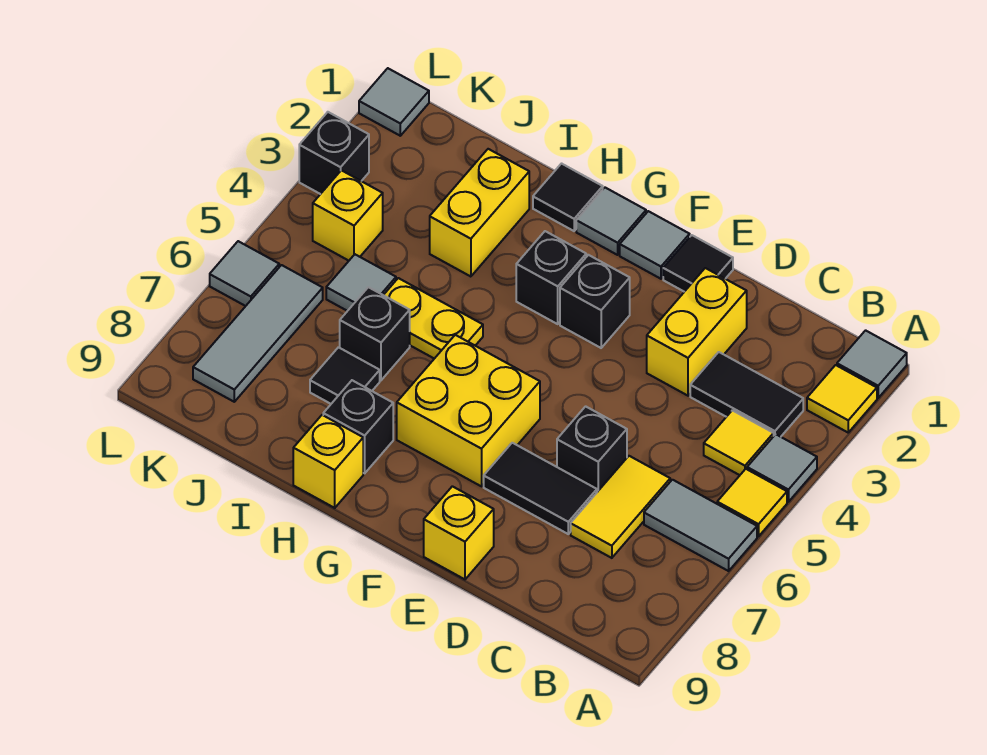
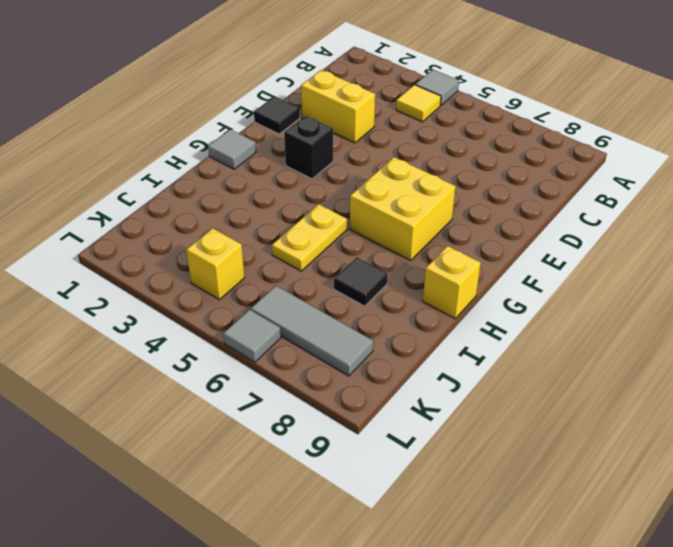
none -> grey 1x1 tile [837,330,907,398]
none -> yellow 1x1 tile [807,365,877,432]
none -> yellow 1x1 tile [717,469,787,536]
none -> grey 1x2 tile [644,480,757,571]

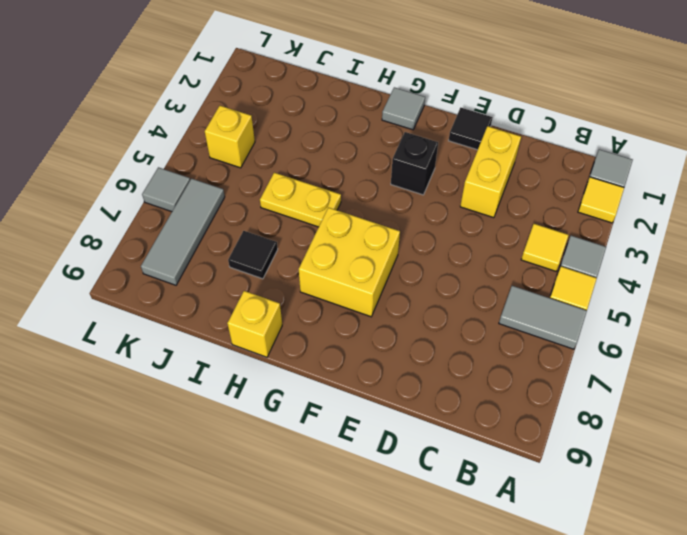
none -> black 1x2 tile [690,352,803,437]
none -> yellow 1x2 tile [571,456,670,558]
none -> black 1x1 brick [557,406,627,492]
none -> black 1x2 tile [484,443,597,534]

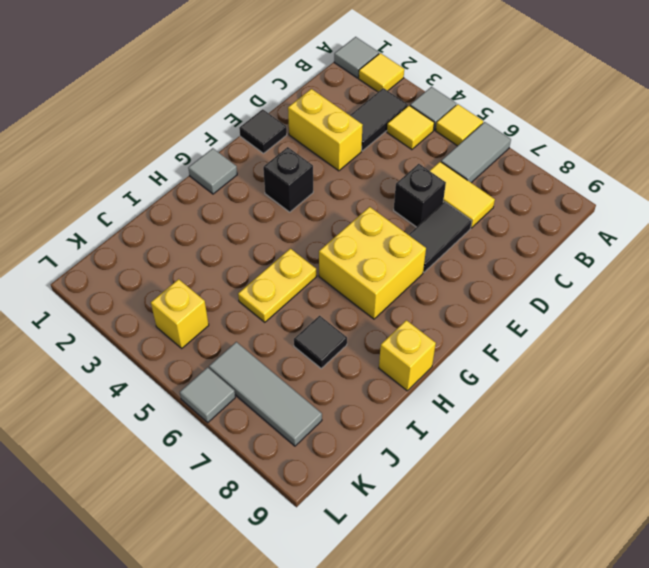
none -> yellow 1x1 brick [424,486,494,579]
none -> grey 1x1 tile [620,211,690,279]
none -> black 1x1 brick [516,231,586,324]
none -> black 1x1 tile [533,164,603,231]

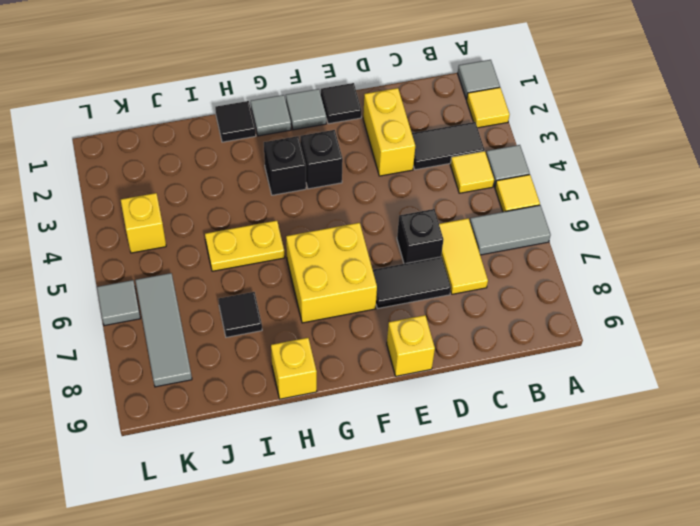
none -> black 1x1 brick [323,380,393,473]
none -> yellow 1x2 brick [430,149,529,277]
none -> black 1x1 brick [340,287,410,380]
none -> grey 1x1 tile [326,254,396,311]

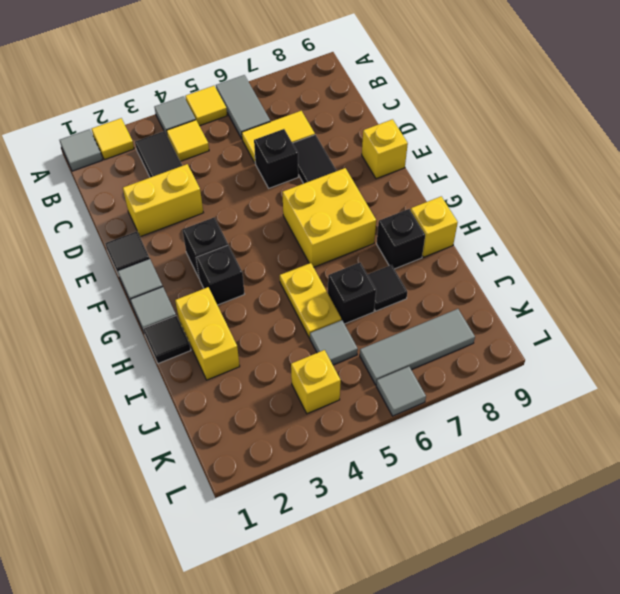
yellow 1x2 brick [175,287,240,380] -> yellow 1x2 brick turned to [430,149,529,277]
none -> grey 1x1 tile [359,68,429,136]
none -> black 1x1 brick [299,112,369,194]

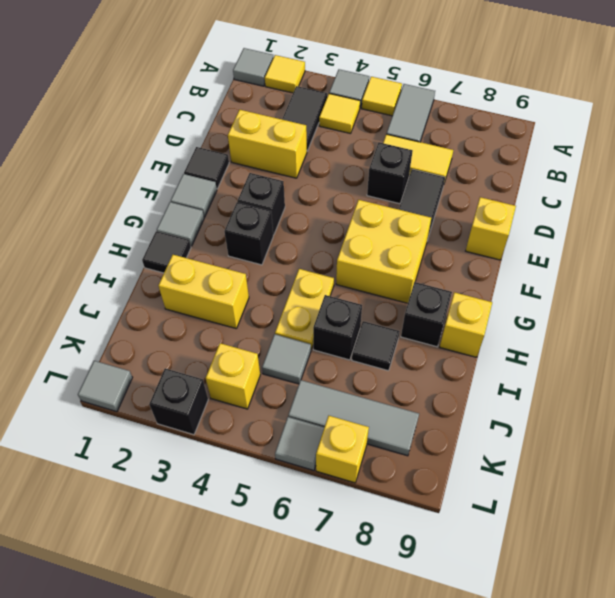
yellow 1x1 brick [316,416,369,483] -> none

